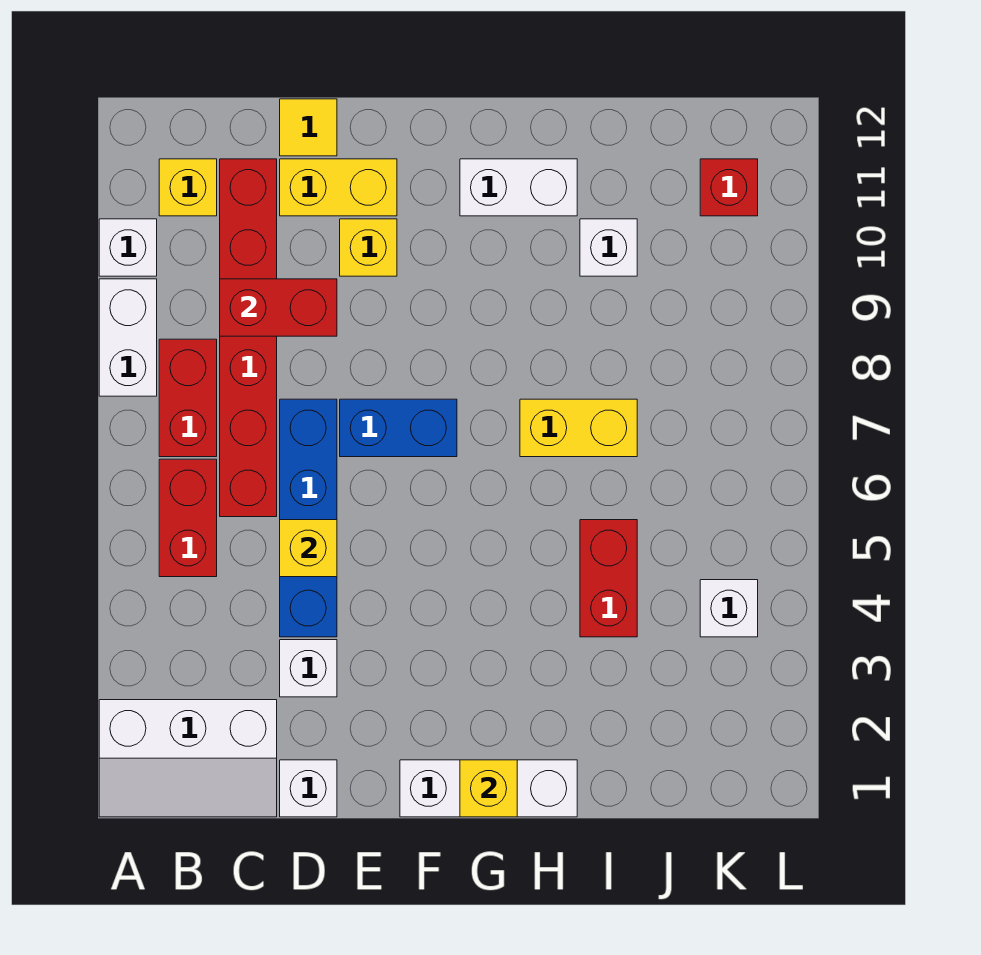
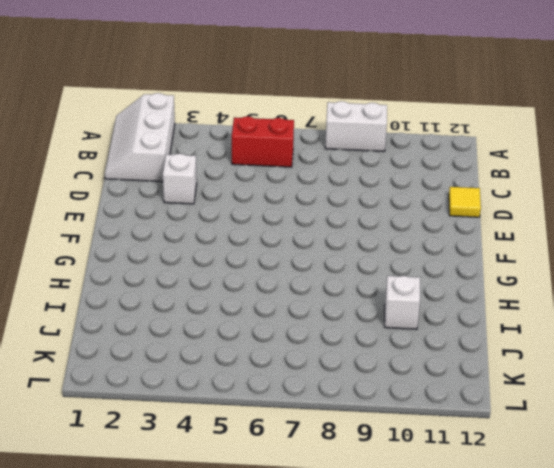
none -> white 1x1 brick [99,219,157,276]
none -> red 1x2 brick [159,339,217,457]
none -> yellow 1x1 brick [159,159,217,216]

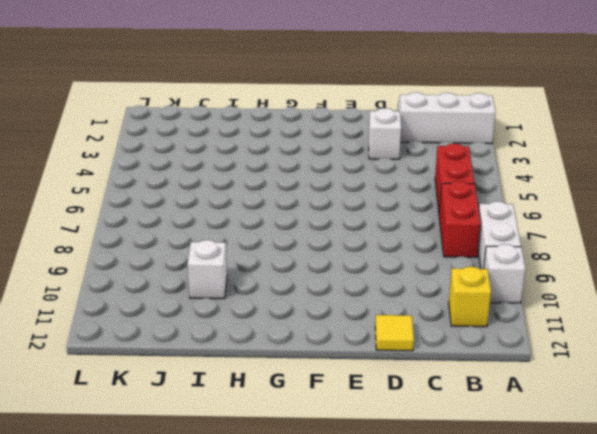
none -> red 1x6 brick [220,159,277,517]
none -> white 1x1 brick [280,760,337,817]
none -> blue 1x4 brick [280,399,337,637]

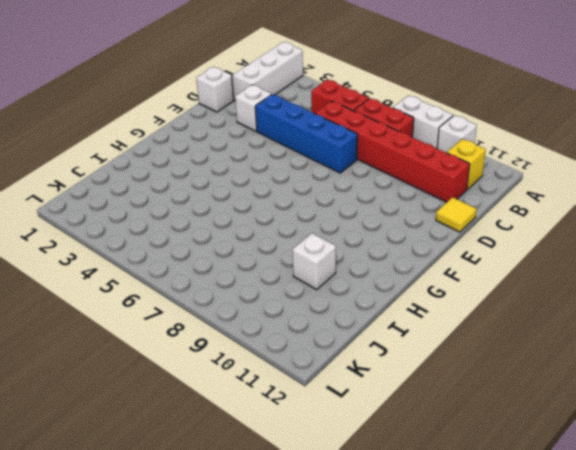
none -> yellow 1x2 brick [280,159,397,216]
none -> blue 1x2 brick [340,399,457,457]
none -> yellow 1x1 brick [340,219,397,276]

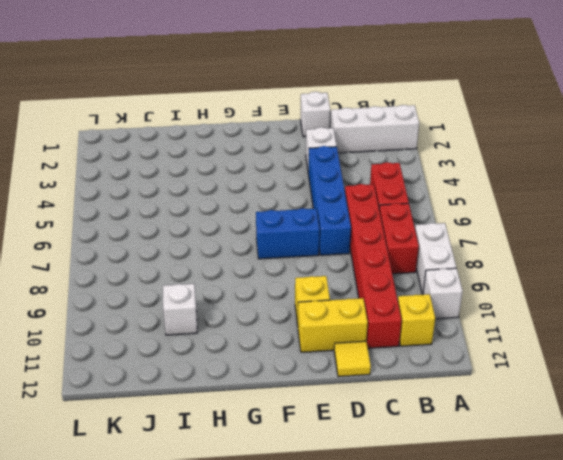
none -> white 1x3 brick [400,760,577,817]
none -> white 1x2 brick [460,159,577,216]
none -> yellow 1x2 brick [520,399,637,457]

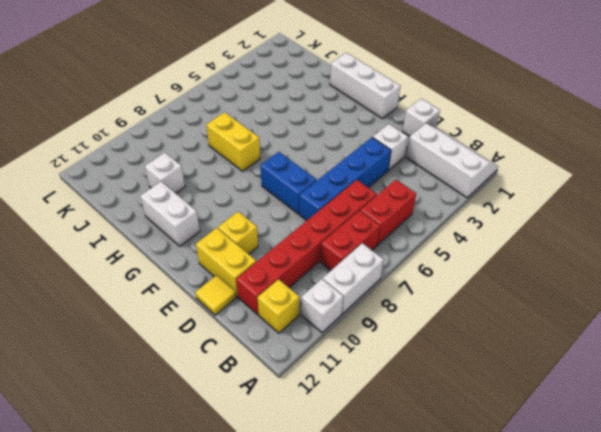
none -> red 1x2 brick [580,520,637,637]
none -> white 1x1 brick [700,580,758,637]
none -> red 1x1 brick [700,159,758,216]

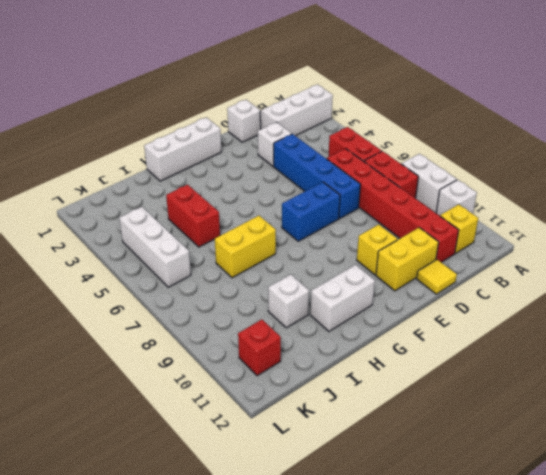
white 1x3 brick [119,207,191,287] -> white 1x1 brick [700,580,758,637]
none -> red 1x2 brick [220,279,337,336]
none -> yellow 1x1 brick [280,520,337,577]
none -> yellow 1x1 brick [460,760,517,817]

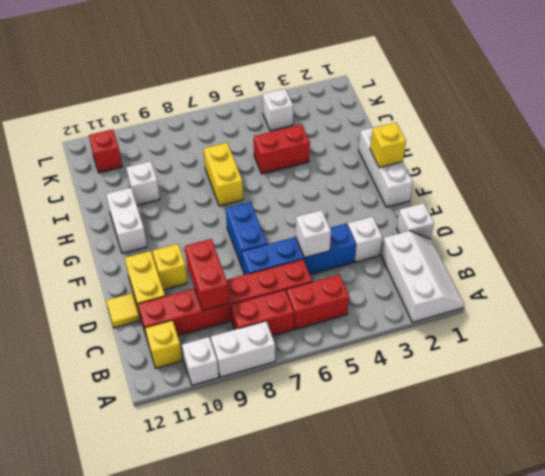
white 1x1 brick [296,210,331,258] -> yellow 1x1 brick [280,520,337,577]

